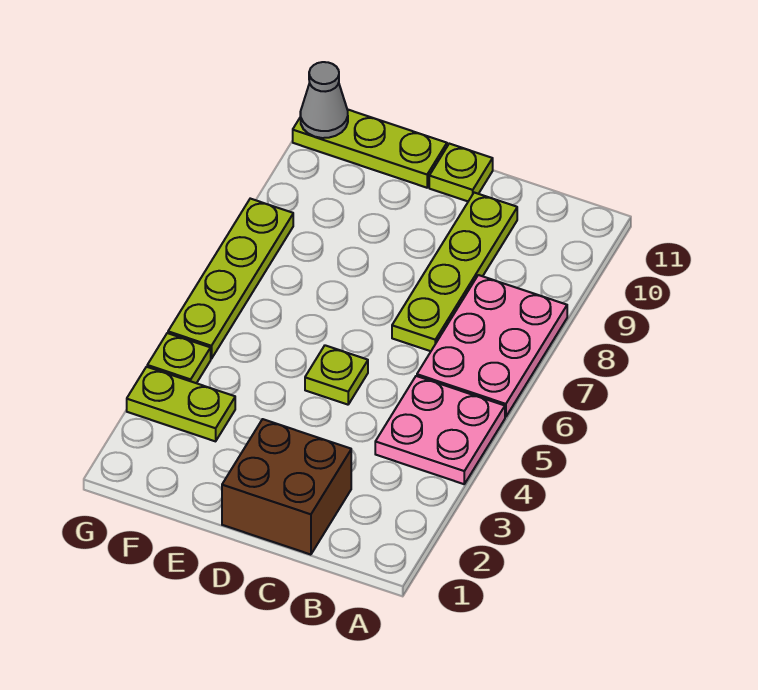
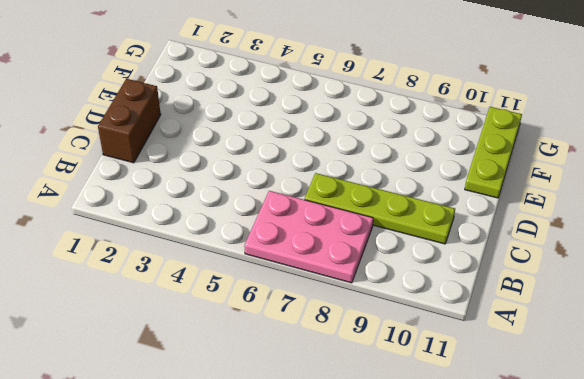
brown 1x2 brick [98,79,161,163] -> brown 2x2 brick [222,419,351,555]
none -> pink 2x2 plate [375,376,505,484]
none -> lime 1x1 plate [305,345,368,405]

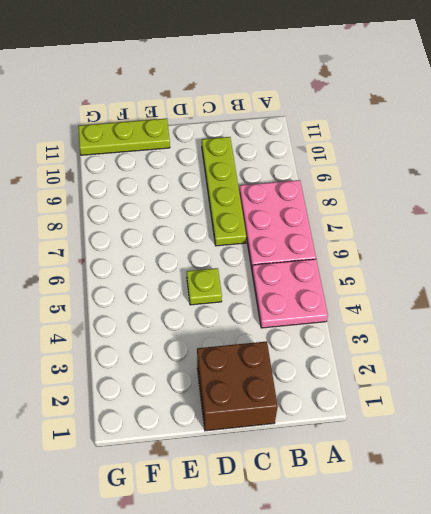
none -> lime 1x1 plate [429,144,493,201]
none -> lime 1x2 plate [127,367,235,441]

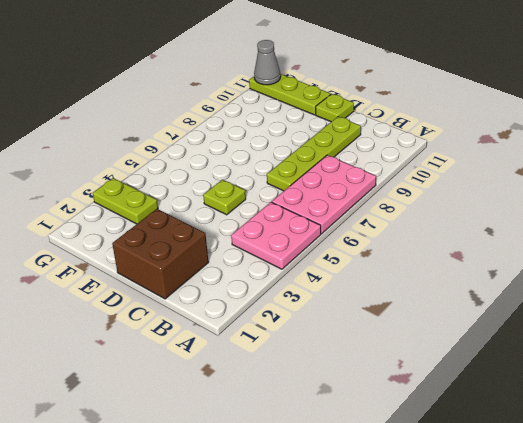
none -> lime 1x1 plate [147,333,211,383]
none -> lime 1x4 plate [168,199,293,359]

